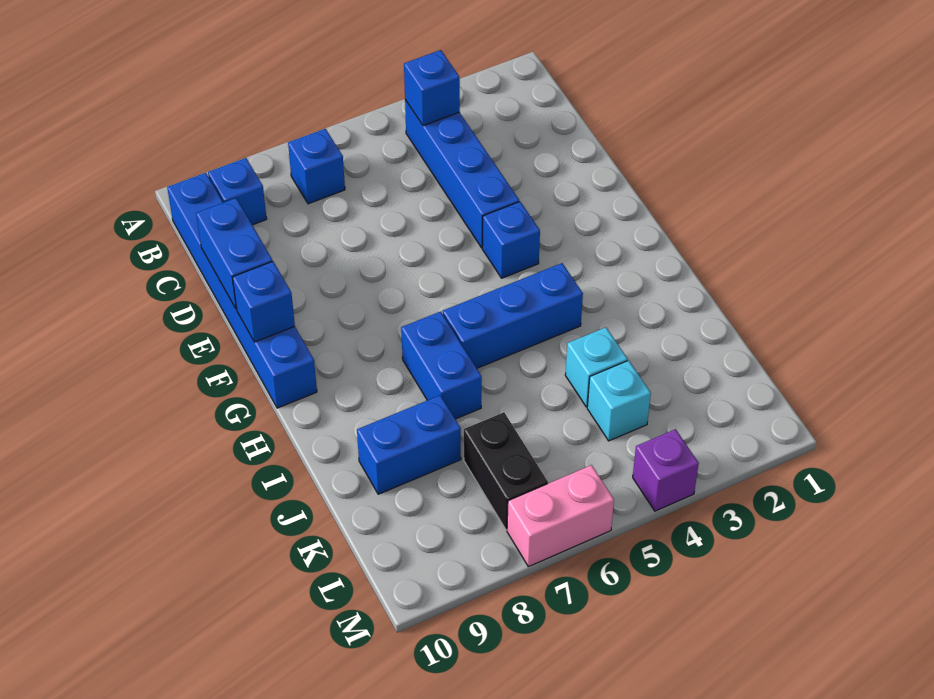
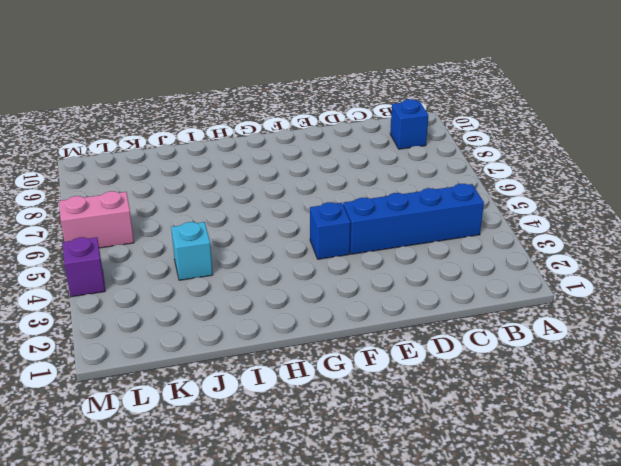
pink 1x2 brick [59,191,134,248] -> pink 1x2 brick turned to [507,465,614,567]
none -> blue 1x1 brick [288,129,345,204]
none -> blue 1x6 brick [167,173,317,408]
none -> blue 1x3 brick [443,263,583,368]

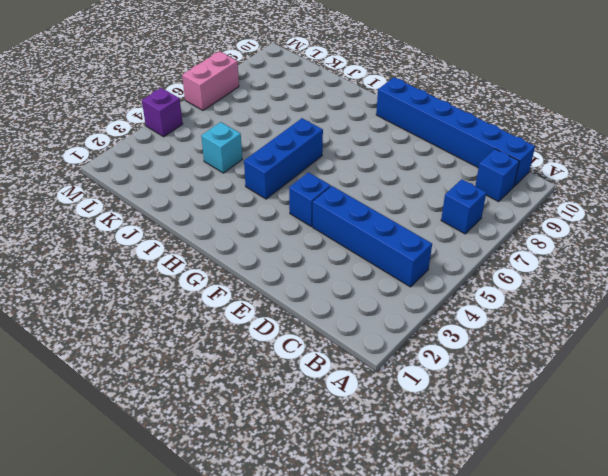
none -> blue 1x2 brick [401,312,482,419]
none -> blue 1x2 brick [357,395,461,494]
none -> cyan 1x1 brick [587,360,651,441]

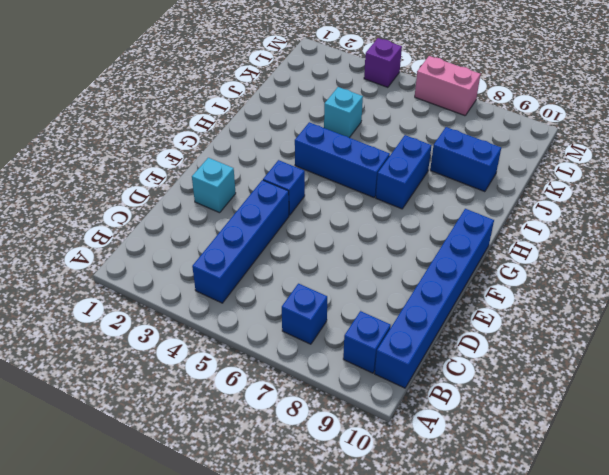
cyan 1x1 brick [192,158,236,213] -> cyan 1x1 brick moved to [587,360,651,441]
none -> black 1x2 brick [464,412,548,530]
none -> blue 1x1 brick [404,50,460,126]
none -> blue 1x2 brick [196,198,272,309]

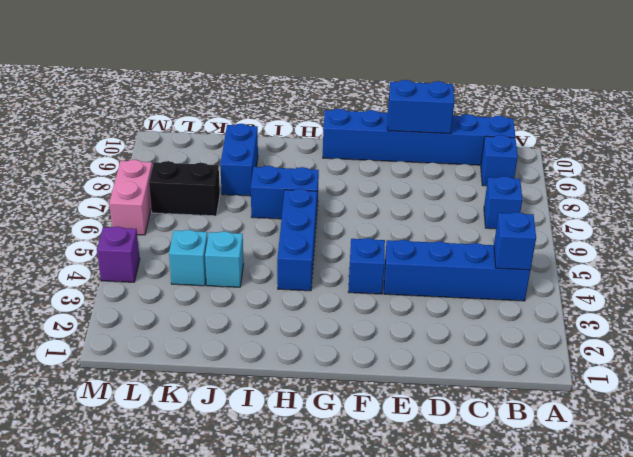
none -> blue 1x1 brick [232,261,295,342]

